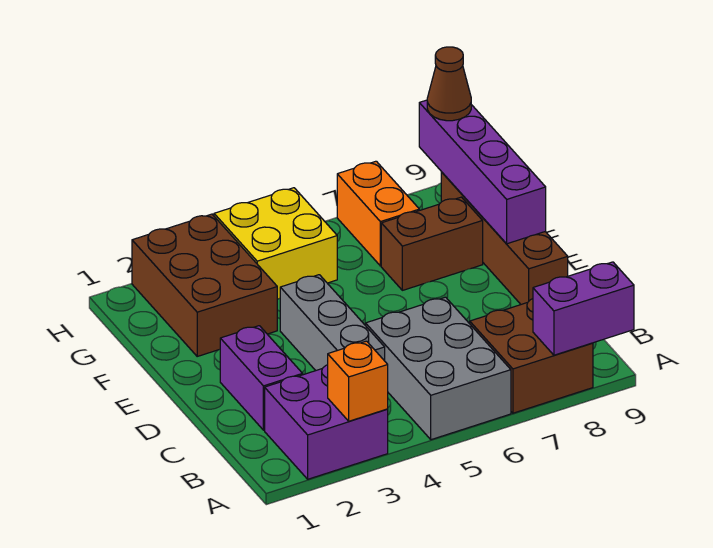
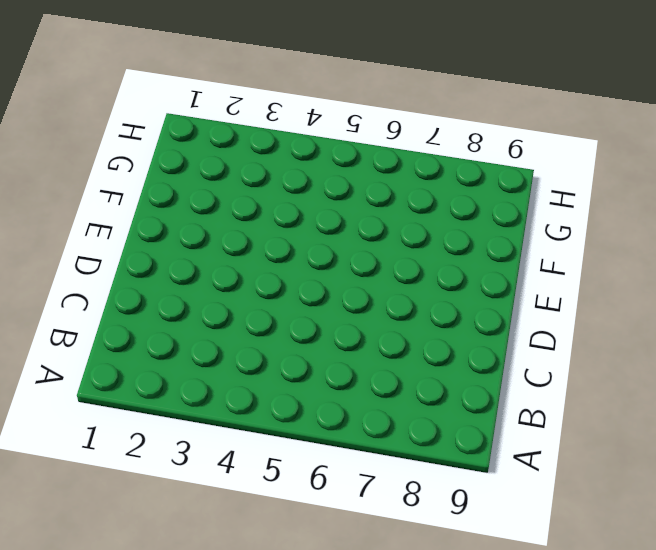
none -> purple 2x2 brick [265,365,388,479]
none -> grey 2x3 brick [366,297,511,440]
none -> brown 2x2 brick [469,299,593,413]

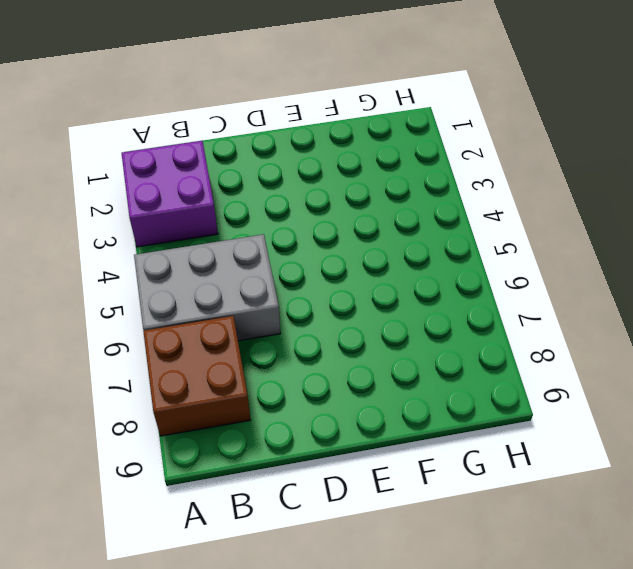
none -> purple 1x2 brick [220,326,303,430]
none -> grey 1x3 brick [280,275,385,371]
none -> brown 1x4 brick [441,172,568,304]

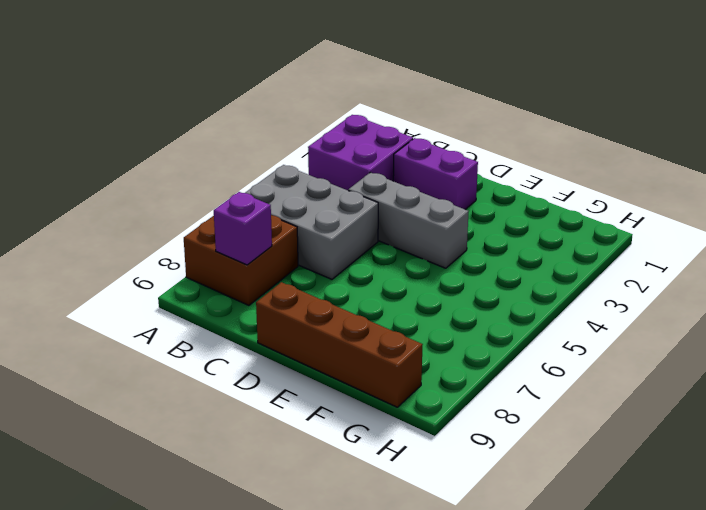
purple 1x1 brick [214,192,272,265] -> none
none -> brown 2x3 brick [132,214,277,356]
none -> brown 1x2 brick [381,197,483,290]
none -> yellow 2x2 brick [214,188,337,299]

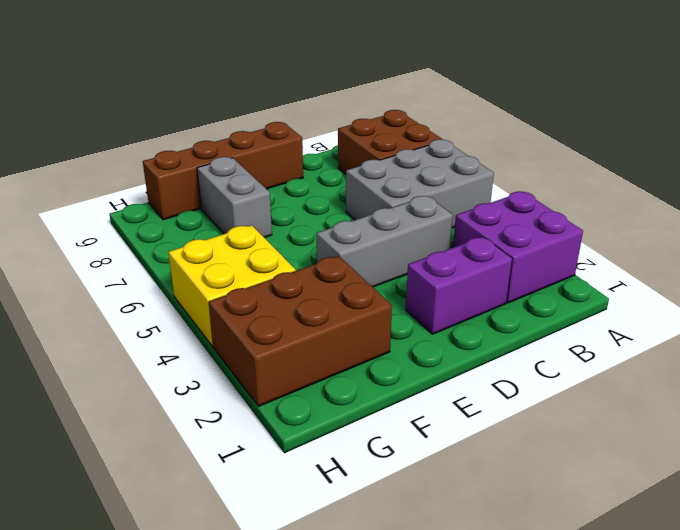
grey 1x2 brick [197,157,272,237] -> brown 1x2 brick [381,197,483,290]
none -> orange 1x2 brick [337,161,419,266]
none -> orange 1x1 brick [328,341,388,421]
none -> purple 1x2 brick [533,262,634,355]

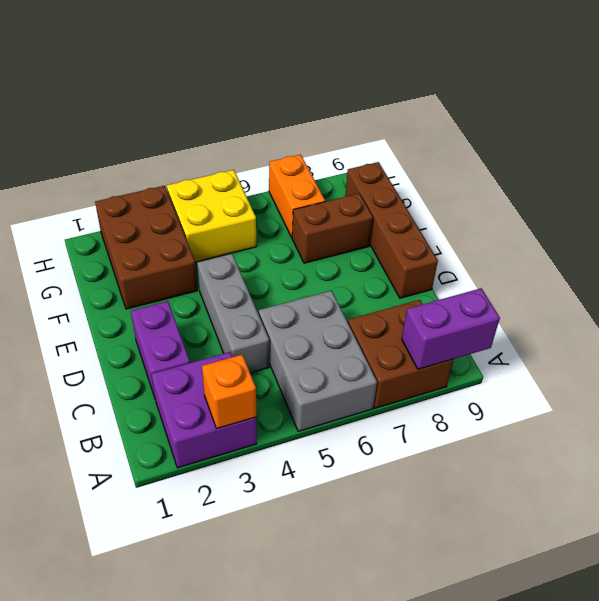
none -> purple 1x4 brick [419,100,546,244]
none -> brown 1x1 cone [427,47,471,121]

